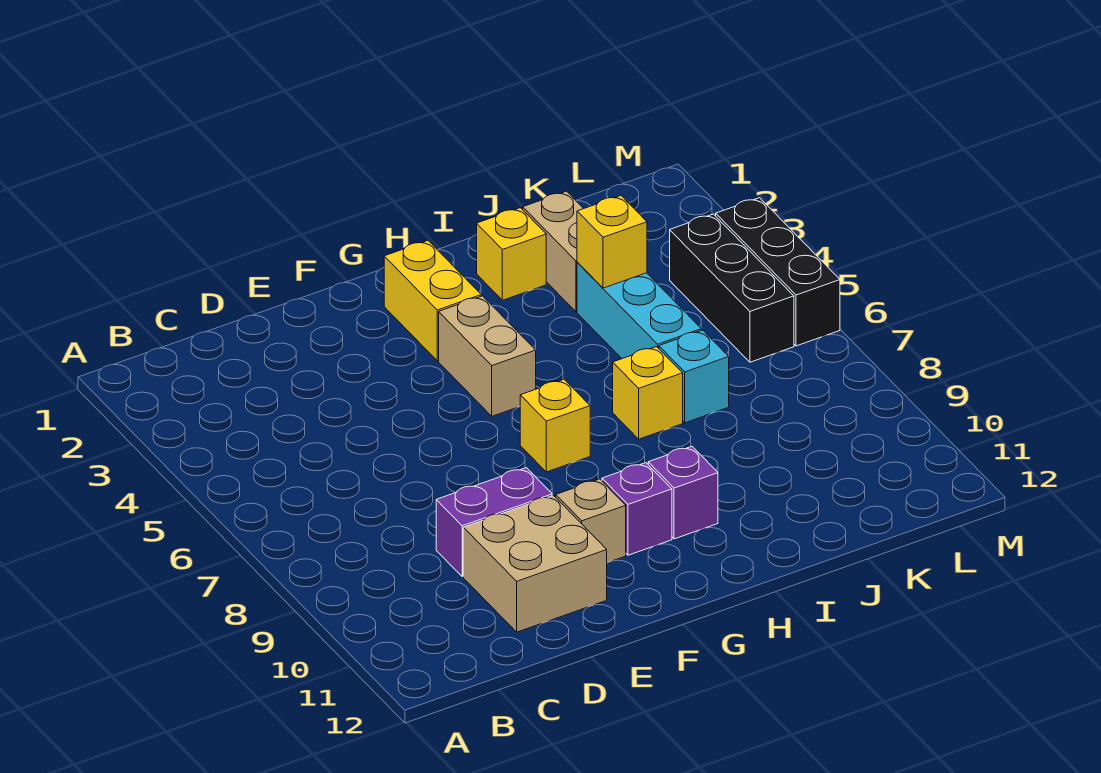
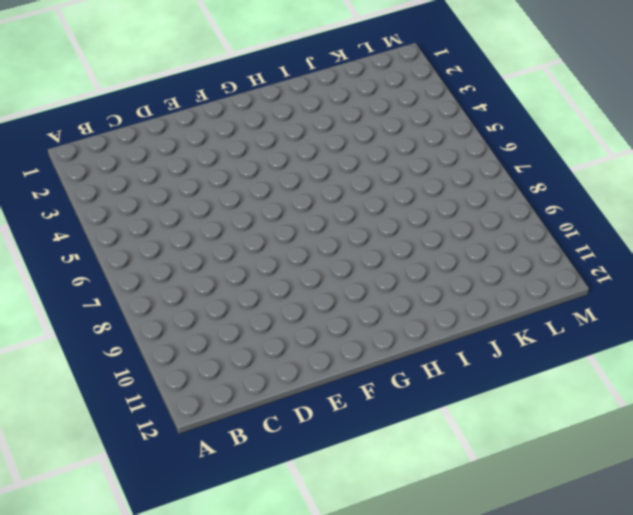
none -> purple 1x2 brick [436,468,552,577]
none -> tan 2x2 brick [463,495,607,632]
none -> tan 1x1 brick [556,479,626,563]

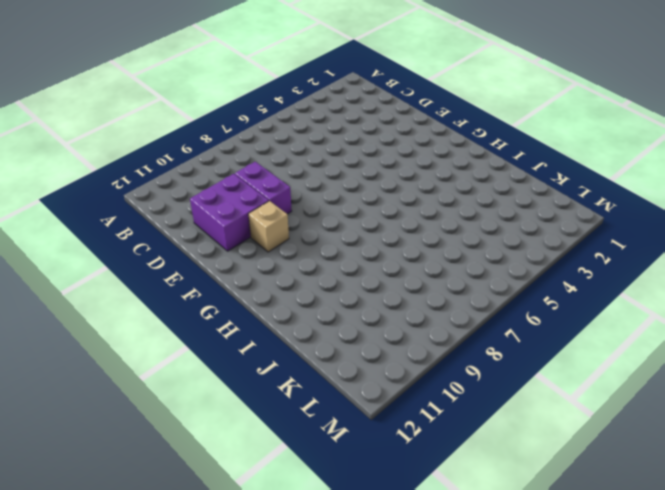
purple 2x2 brick [190,174,269,251] -> tan 2x2 brick [463,495,607,632]
none -> yellow 1x2 brick [384,241,481,361]
none -> tan 1x2 brick [439,296,536,416]
none -> yellow 1x1 brick [520,379,590,472]

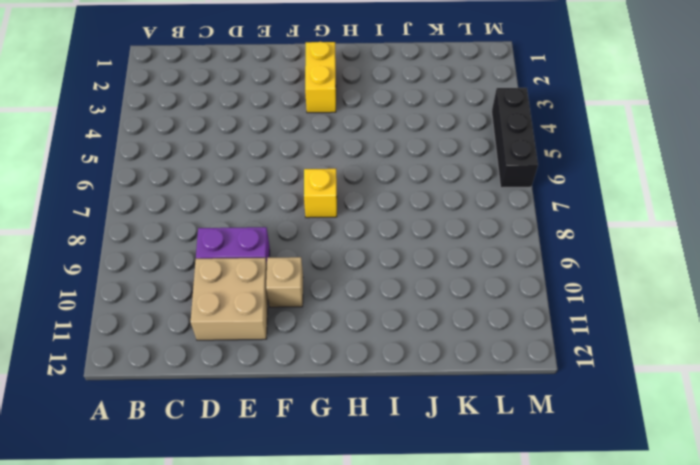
none -> tan 1x2 brick [439,296,536,416]
none -> purple 1x1 brick [602,463,672,555]
none -> purple 1x1 brick [648,446,718,539]

